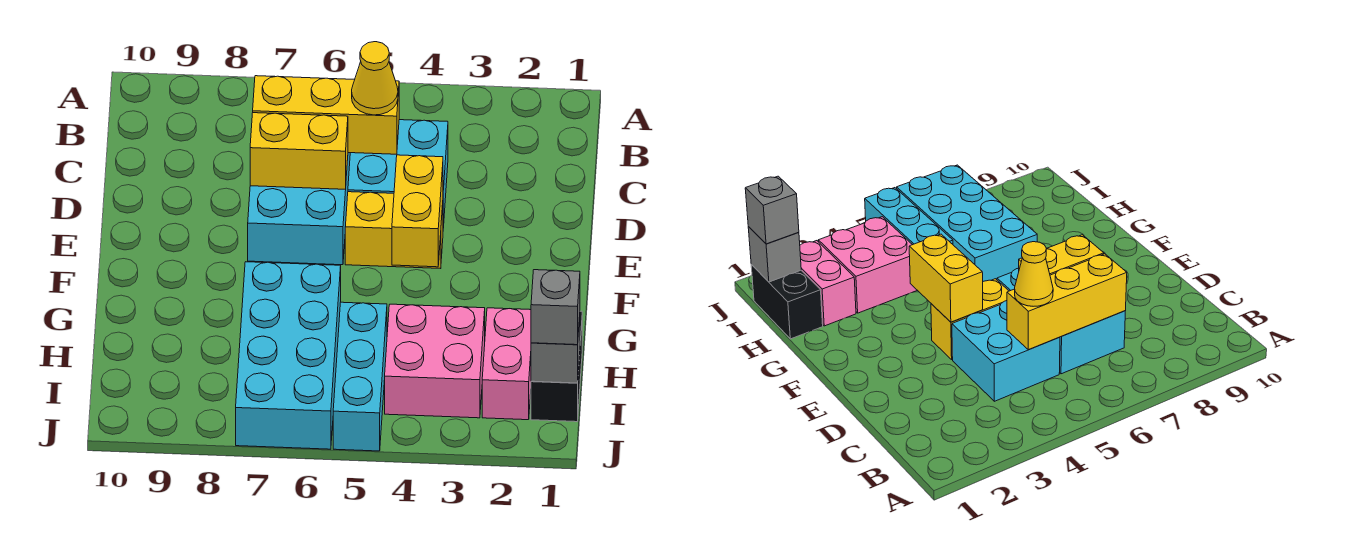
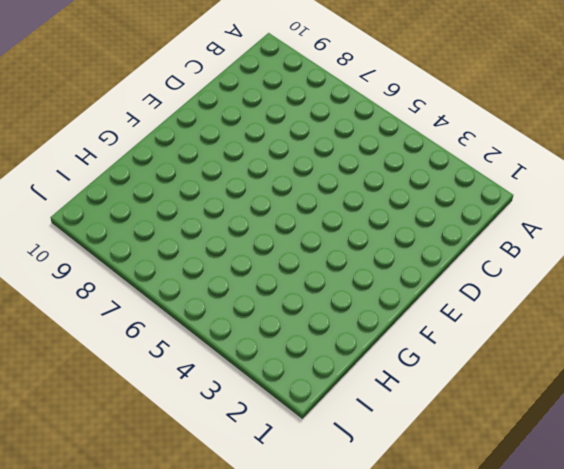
none -> cyan 2x2 brick [348,120,448,228]
none -> cyan 2x3 brick [248,153,350,265]
none -> yellow 1x2 brick [345,192,443,269]

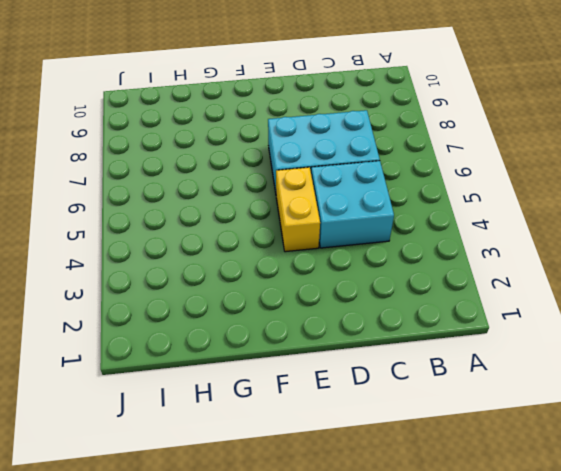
none -> cyan 2x4 brick [236,262,341,449]
none -> black 1x2 brick [531,311,582,422]
none -> pink 1x2 brick [482,308,531,420]

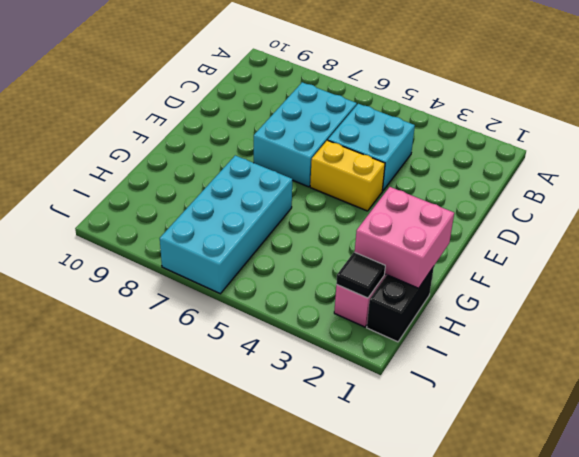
pink 2x2 brick [355,187,454,288] -> pink 2x2 brick moved to [385,304,485,418]
black 1x1 tile [336,252,385,298] -> none
none -> cyan 1x3 brick [333,302,387,451]
none -> yellow 1x3 brick [253,76,399,154]
none -> yellow 1x2 brick [250,113,348,189]

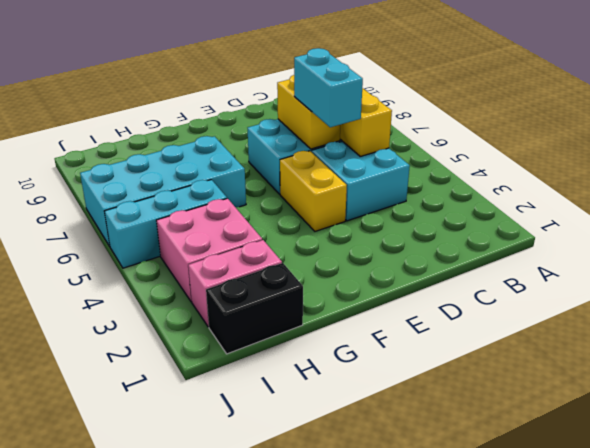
cyan 1x2 brick [294,48,363,127] -> none
none -> yellow 1x2 brick [392,155,443,267]
none -> grey 1x1 brick [531,317,580,383]
none -> yellow 1x1 cone [352,42,398,115]

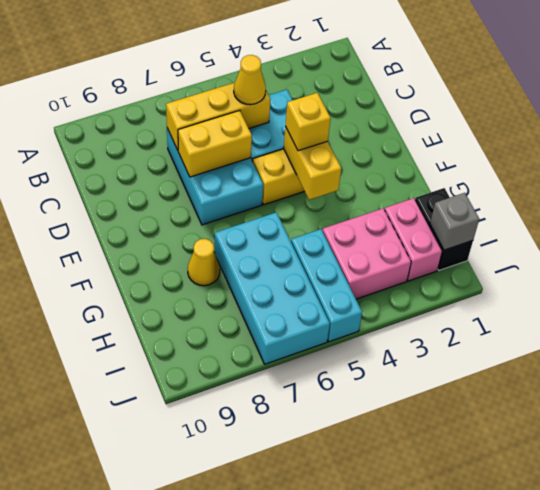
yellow 1x1 brick [285,93,331,151] -> none
yellow 1x1 cone [188,239,220,286] -> none
none -> grey 1x1 brick [531,270,580,345]

